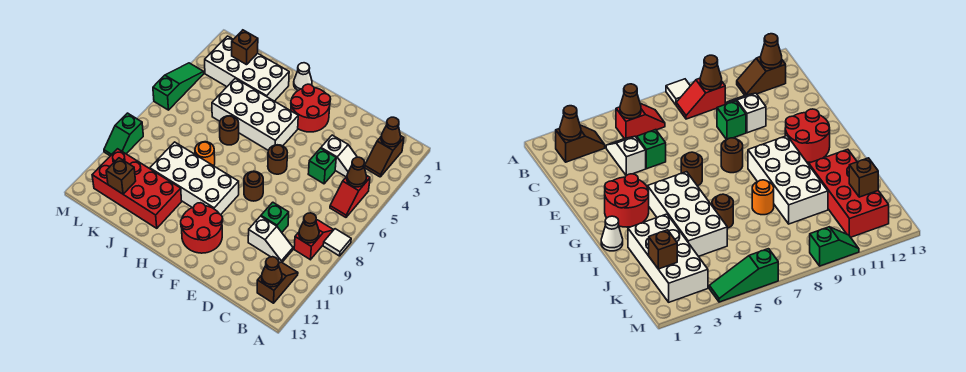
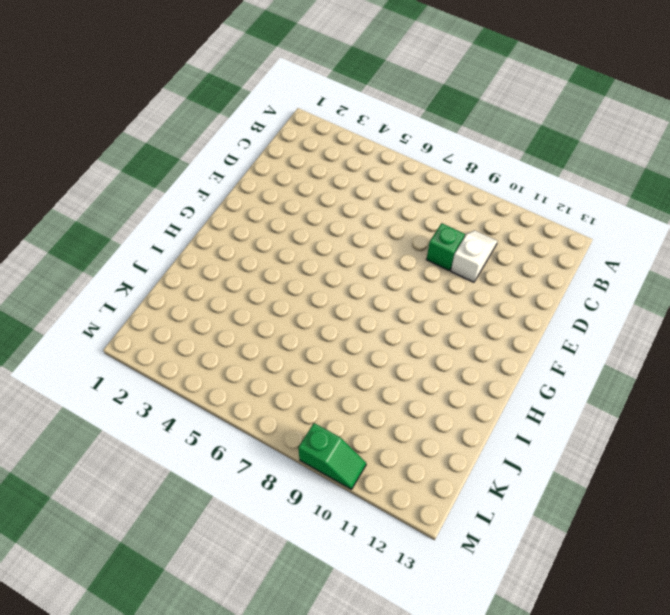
none -> white 1x1 tile [323,229,351,256]
none -> brown 1x2 slope [364,136,404,177]
none -> red 1x2 slope [330,175,370,217]

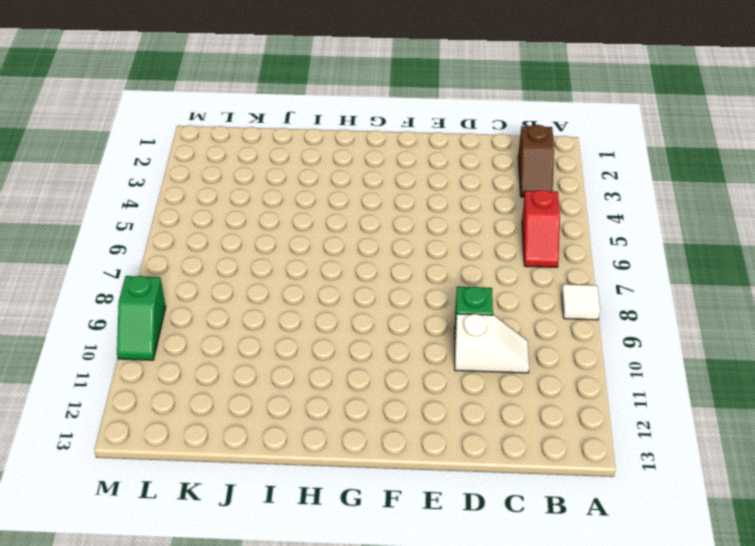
none -> red 1x2 slope [294,220,333,260]
none -> brown 1x2 slope [257,262,298,303]
none -> white 1x2 slope [321,135,357,177]

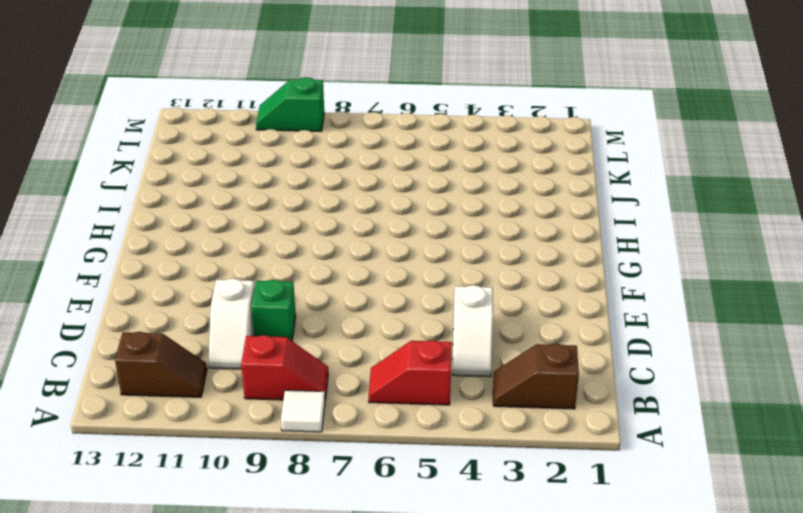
none -> green 1x1 brick [308,148,336,184]
none -> red 2x2 round brick [291,84,331,132]
none -> brown 1x1 round brick [268,145,287,174]

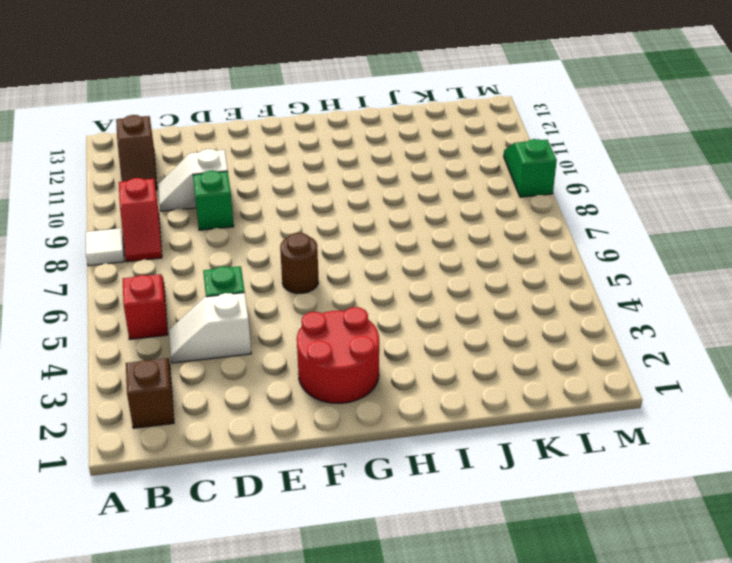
none -> brown 1x1 round brick [244,171,263,201]
none -> red 2x2 round brick [181,203,223,253]
none -> white 2x4 brick [212,78,298,150]

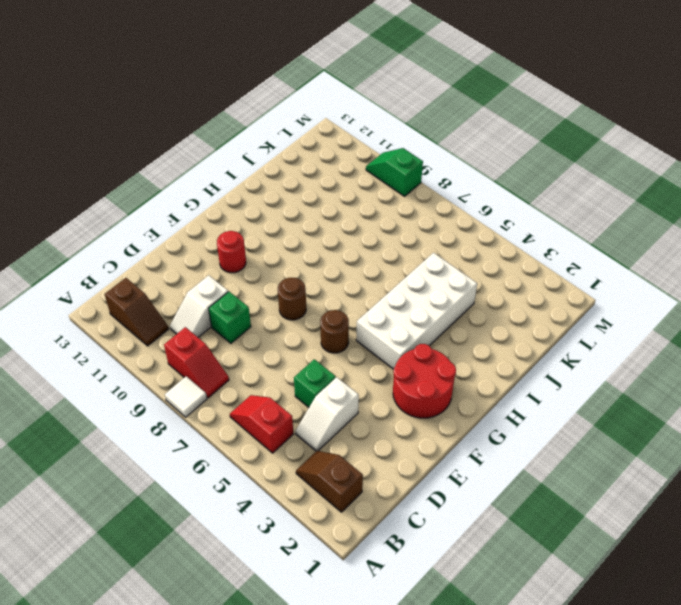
red 1x1 round brick [217,231,246,273] -> red 2x2 round brick [181,203,223,253]
none -> white 2x4 brick [150,142,239,215]
none -> white 1x1 cone [294,63,312,90]
none -> white 2x4 brick [205,36,289,101]

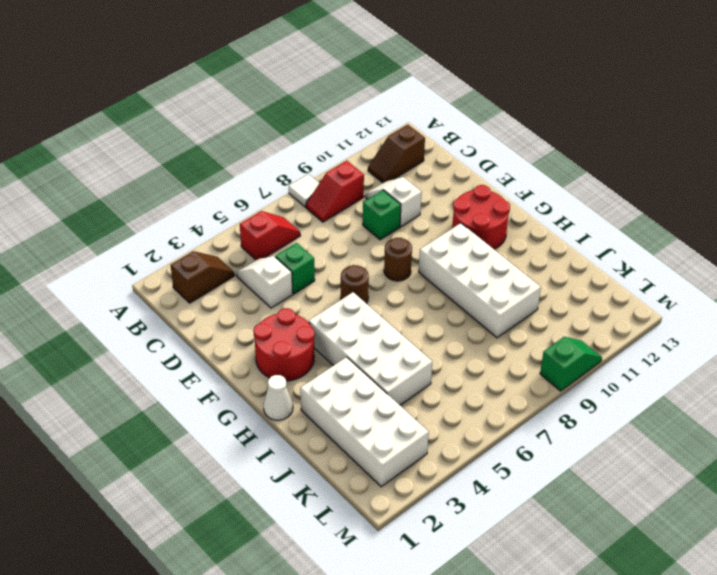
none -> brown 1x1 round brick [220,116,239,145]
none -> orange 1x1 round brick [195,142,215,166]
none -> red 2x4 brick [92,149,182,228]

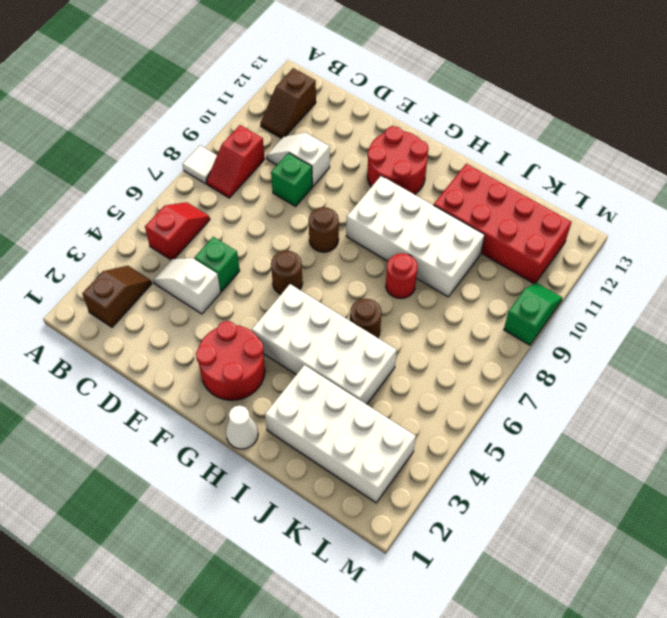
red 1x1 round brick [386,253,418,299] -> orange 1x1 round brick [195,142,215,166]
none -> green 1x3 slope [153,63,204,110]
none -> brown 1x1 cone [381,117,401,147]
none -> brown 1x1 cone [347,157,367,187]

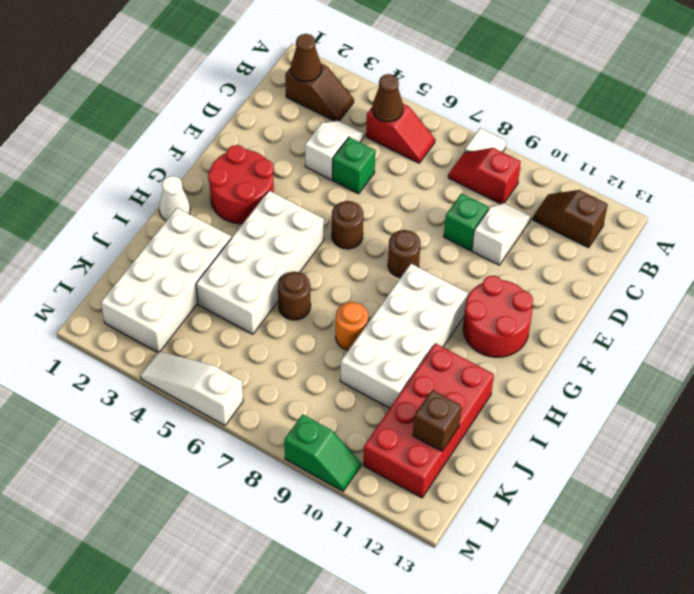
white 1x3 slope [140,351,243,425] -> green 1x3 slope [153,63,204,110]
none -> brown 1x1 cone [299,213,319,243]
none -> brown 1x1 cone [262,257,282,287]
none -> brown 1x1 brick [232,30,258,65]

